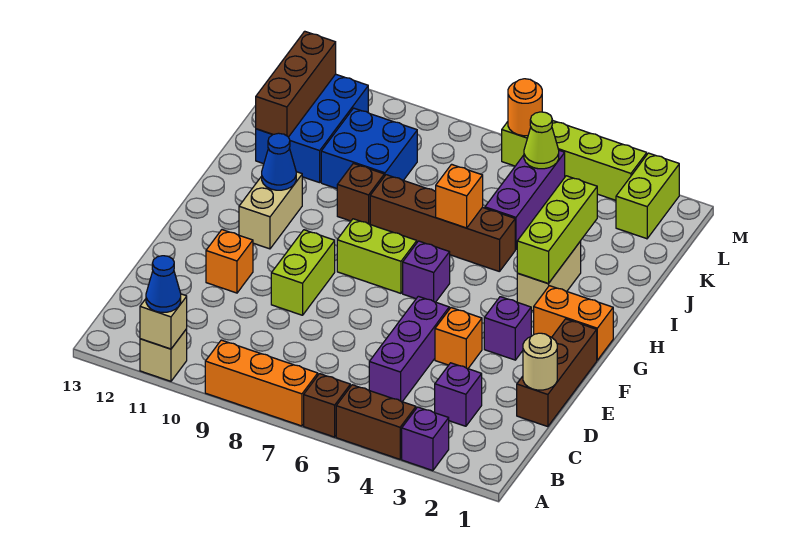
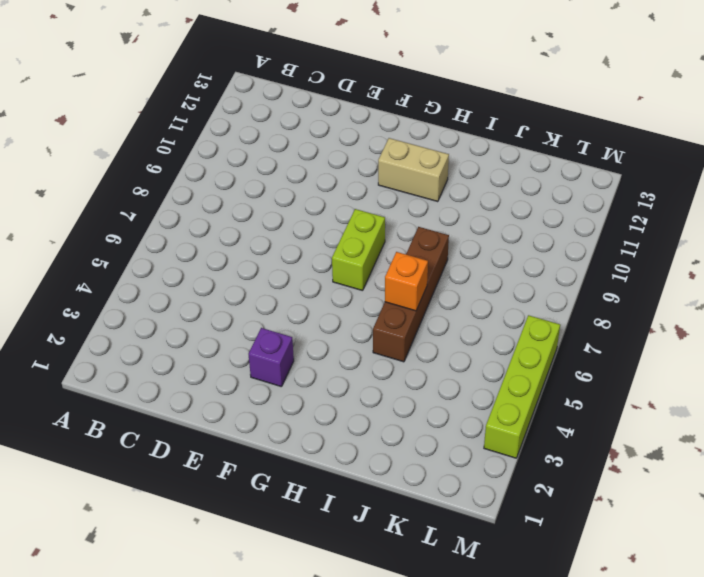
none -> purple 1x1 brick [402,407,449,471]
none -> brown 1x2 brick [336,385,416,459]
none -> brown 1x1 brick [304,374,350,437]
none -> orange 1x3 brick [205,340,318,426]

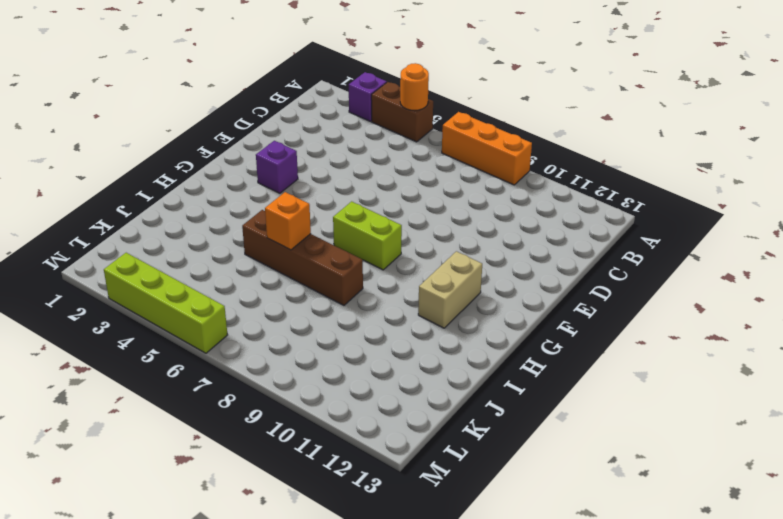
orange 1x1 round brick [400,63,429,111] -> orange 1x1 round brick moved to [508,79,542,136]
none -> brown 1x1 brick [304,374,350,437]
none -> tan 1x1 brick [140,329,187,381]
none -> purple 1x1 brick [435,363,482,426]
none -> purple 1x3 brick [369,296,449,402]

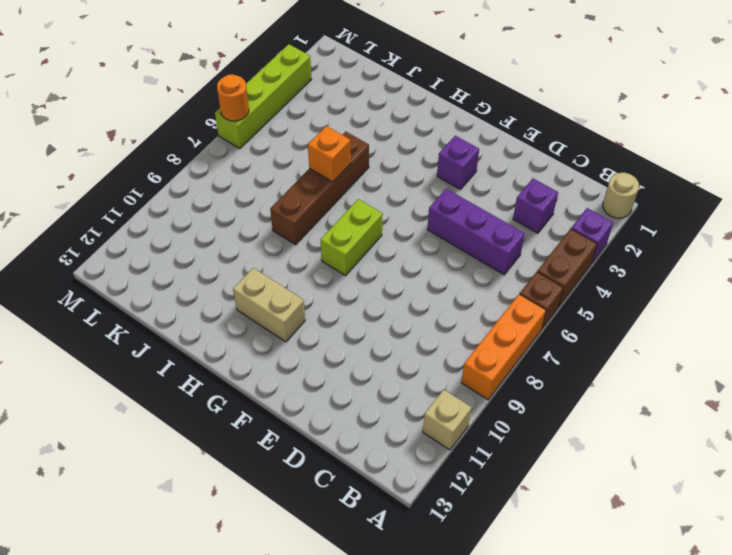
tan 1x1 round brick [603,173,639,218] -> tan 1x1 round brick moved to [523,333,557,390]
none -> brown 1x3 brick [517,319,597,427]
none -> orange 1x1 brick [435,308,482,369]
none -> lime 1x2 brick [271,230,335,315]
none -> orange 1x1 brick [206,230,253,293]

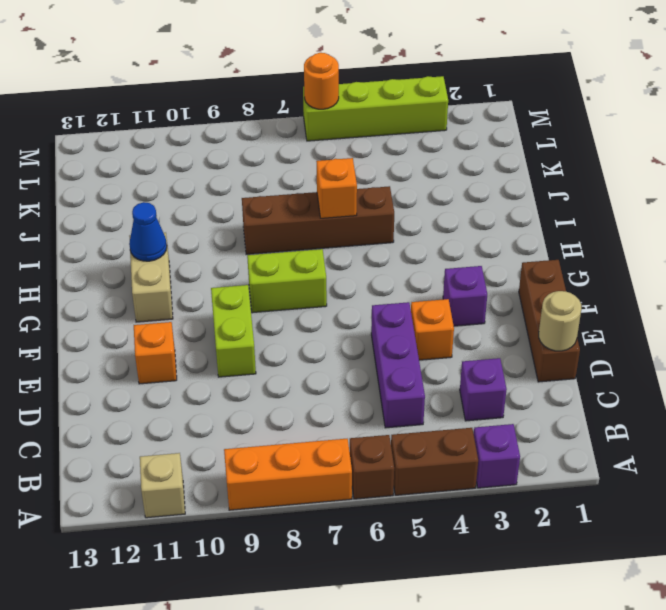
none -> orange 1x2 brick [534,286,613,360]
none -> purple 1x1 brick [403,241,450,302]
none -> tan 1x2 brick [517,241,581,311]
none -> brown 1x1 brick [337,163,384,224]

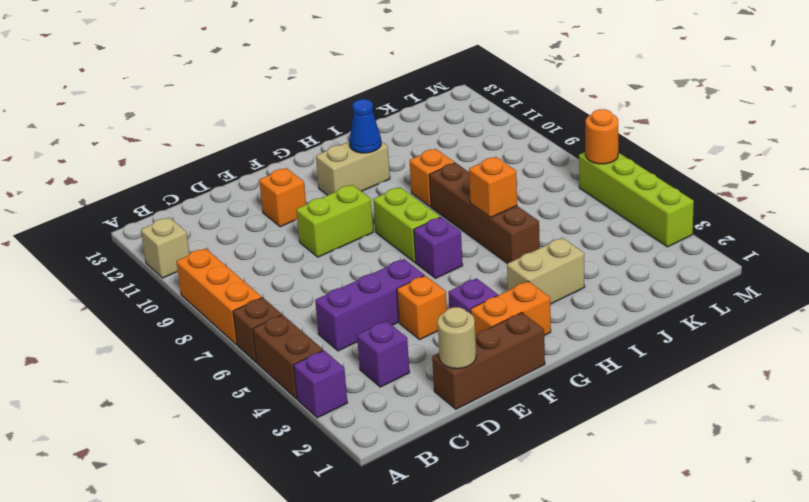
orange 1x2 brick [471,281,551,336] -> orange 1x2 brick turned to [534,286,613,360]
orange 1x1 brick [410,149,455,207] -> brown 1x1 brick [337,163,384,224]
none -> purple 1x3 brick [485,150,565,249]
none -> blue 2x2 brick [321,108,417,188]
none -> blue 2x3 brick [256,74,368,183]
none -> lime 1x2 brick [616,153,679,239]

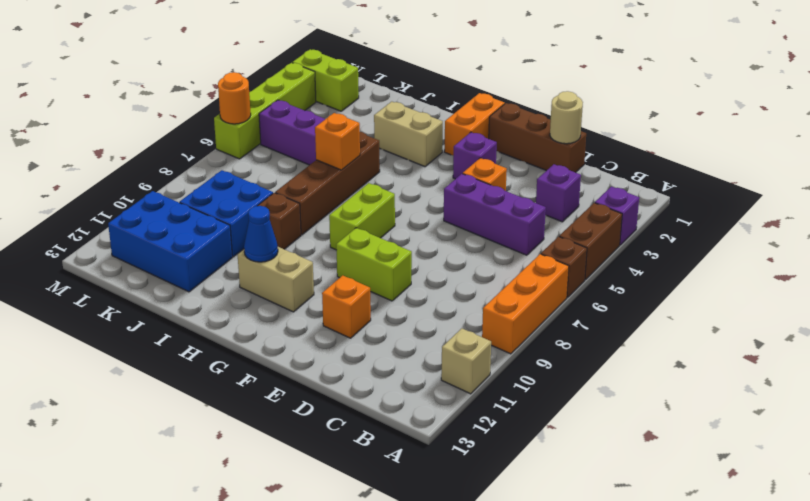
none -> purple 1x1 brick [403,241,450,302]
none -> tan 1x1 brick [140,294,187,349]
none -> lime 1x3 brick [517,176,597,284]
none -> brown 1x3 brick [256,31,336,137]

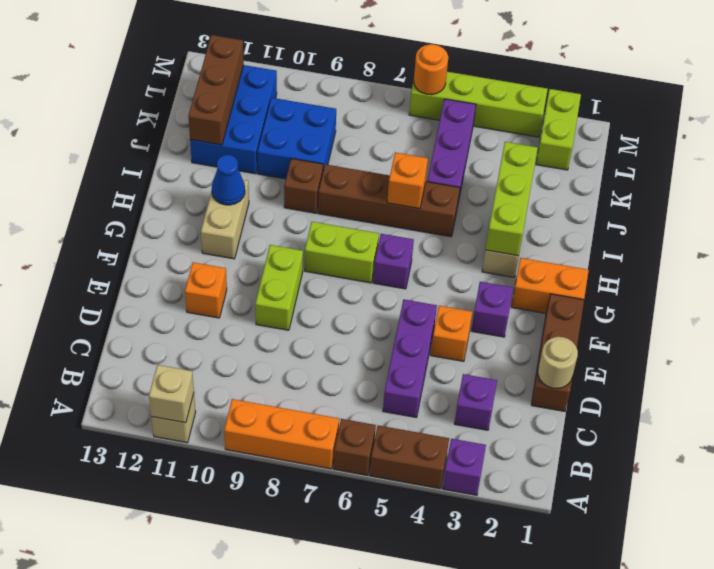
none -> lime 1x1 cone [524,112,559,169]
none -> blue 1x1 cone [146,256,181,312]

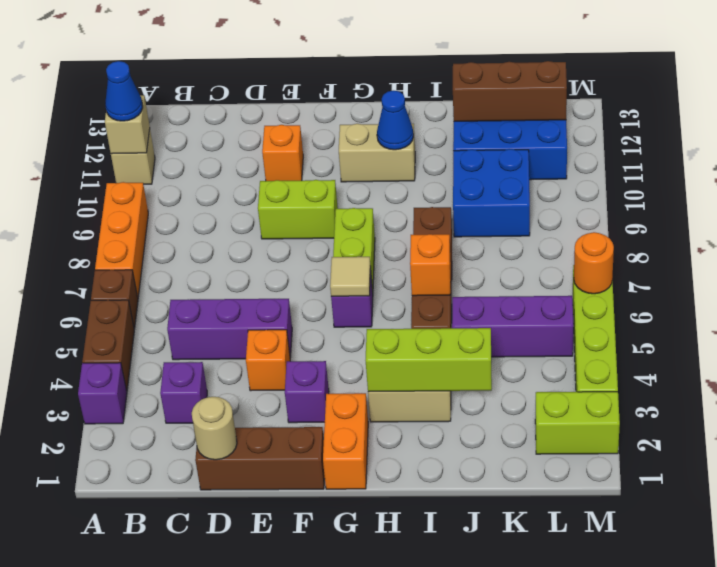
tan 1x1 tile [330,257,371,296] -> none
none -> brown 1x1 brick [337,163,384,224]
none -> lime 1x1 cone [524,112,559,169]

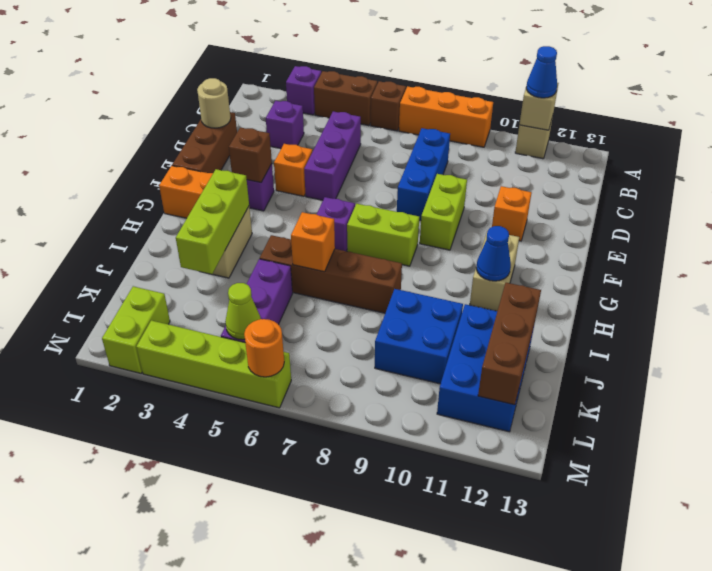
blue 1x3 brick [397,128,450,220] -> none
brown 1x1 brick [229,127,272,182] -> brown 1x1 brick moved to [337,163,384,224]

